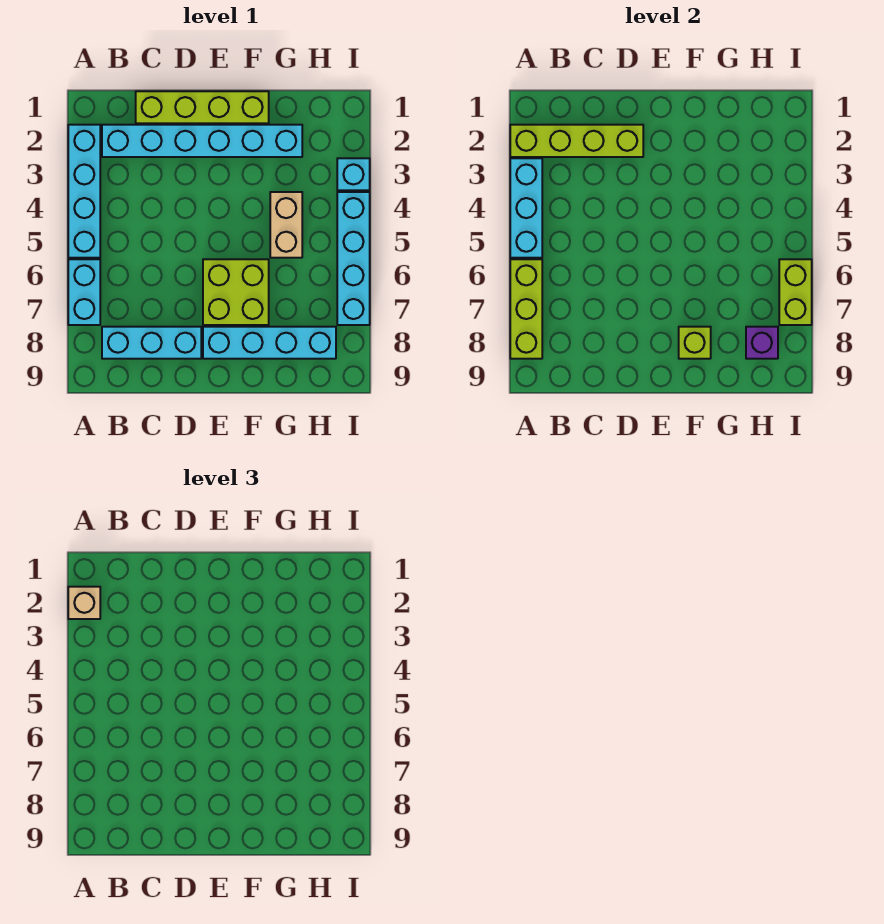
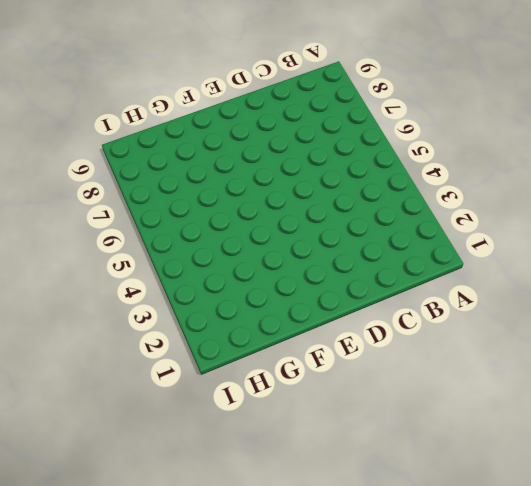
none -> cyan 1x4 brick [68,125,100,258]
none -> cyan 1x2 brick [68,259,100,325]
none -> cyan 1x6 brick [102,125,302,157]

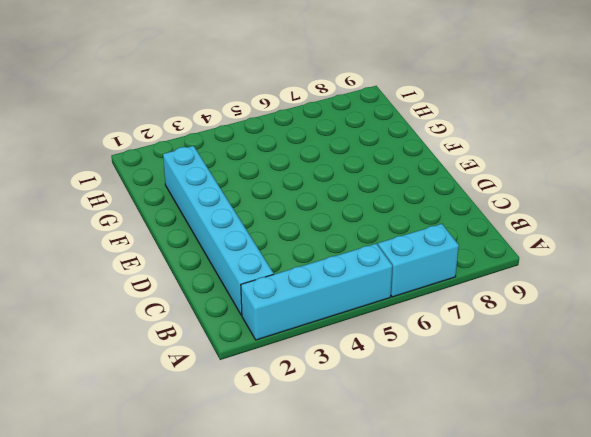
none -> cyan 1x3 brick [102,327,201,359]
none -> lime 1x4 brick [136,91,269,123]
none -> lime 2x2 brick [203,259,269,325]

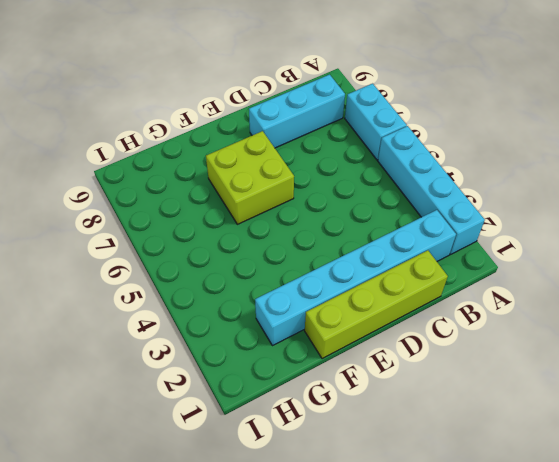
none -> cyan 1x4 brick [203,327,336,359]
none -> tan 1x2 brick [270,192,302,258]
none -> cyan 1x1 brick [337,158,370,190]

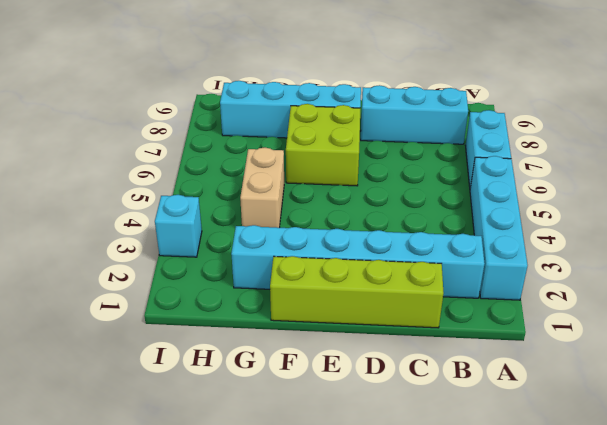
none -> cyan 1x4 brick [337,192,370,325]
none -> lime 1x4 brick [510,125,643,157]
none -> cyan 1x3 brick [510,158,542,258]

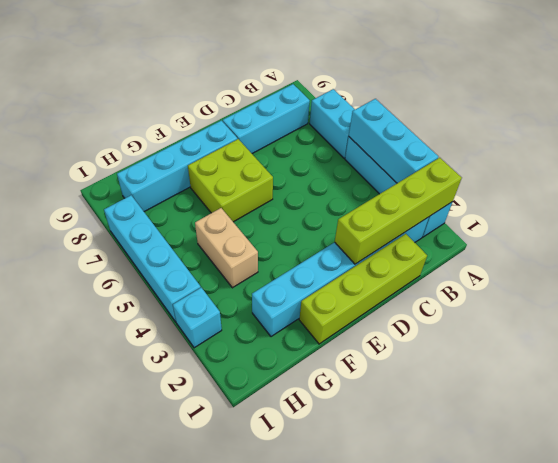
none -> lime 1x3 brick [510,259,542,359]
none -> lime 1x1 brick [679,327,711,359]
none -> purple 1x1 brick [746,327,778,359]

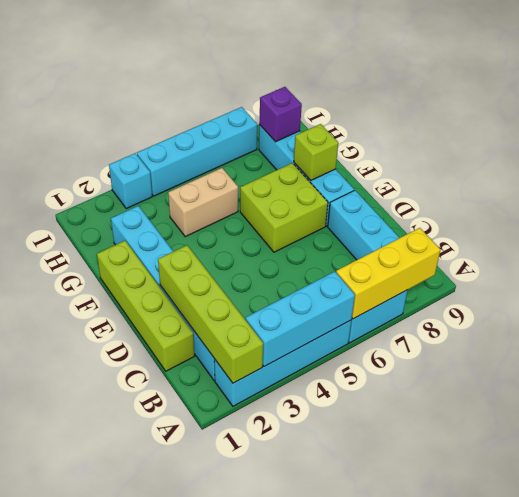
yellow 1x3 brick [336,228,440,319] -> lime 1x3 brick [510,259,542,359]
none -> lime 1x2 brick [779,259,812,325]
none -> tan 1x1 brick [68,587,100,619]

